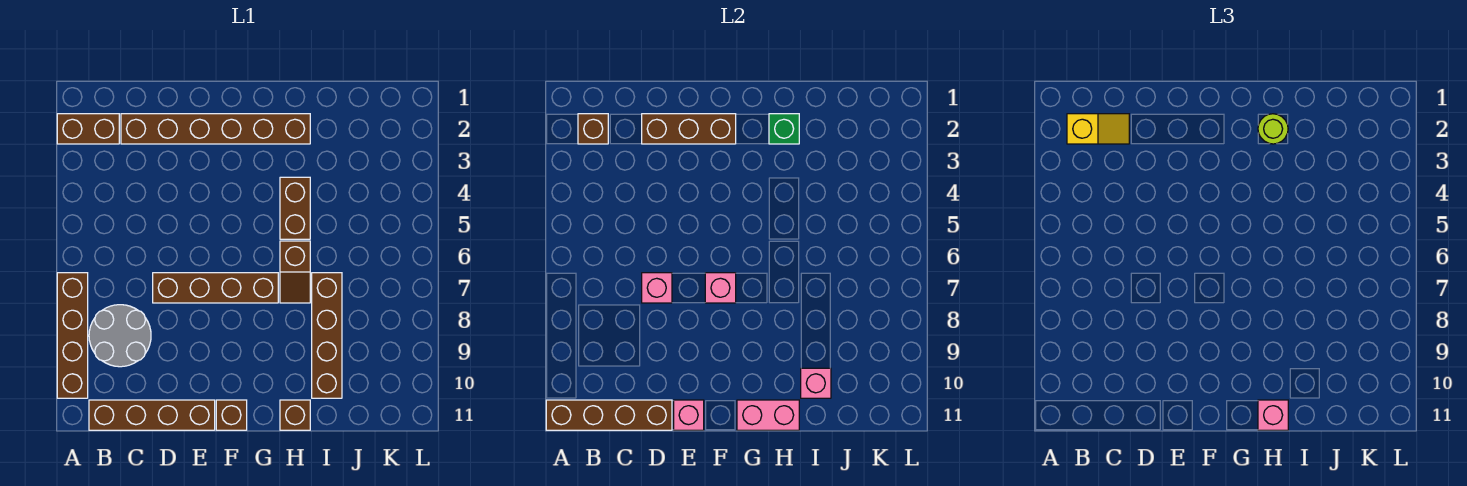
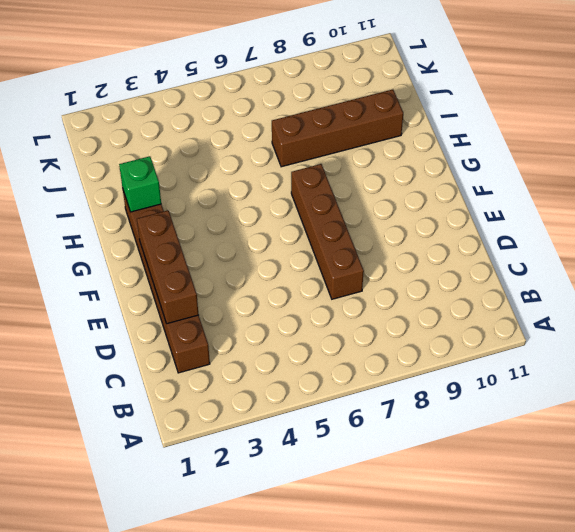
none -> brown 1x2 brick [57,114,119,144]
none -> brown 1x4 brick [57,273,88,398]
none -> grey 2x2 round brick [89,305,151,367]

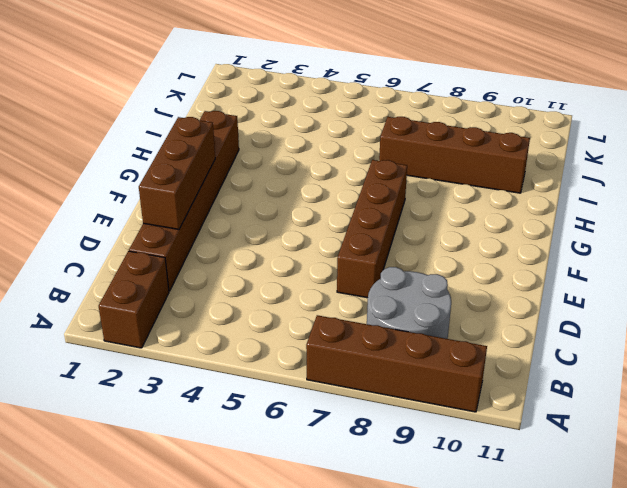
none -> brown 1x4 brick [89,400,215,430]
none -> brown 1x1 brick [216,400,247,430]
none -> brown 1x2 brick [280,177,310,239]

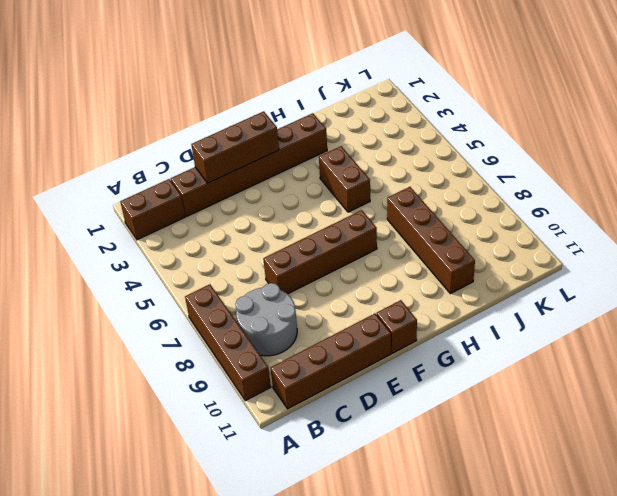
none -> brown 1x2 slope [280,241,310,303]
none -> brown 1x1 brick [280,400,310,430]
none -> brown 1x4 brick [546,400,672,430]

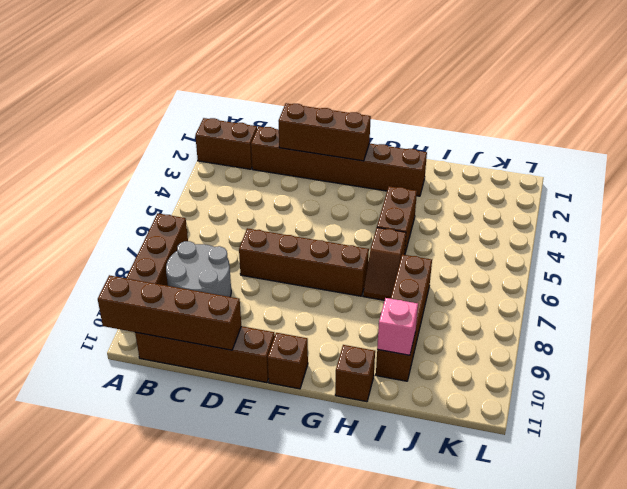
none -> brown 1x1 brick [578,114,608,144]
none -> pink 1x1 brick [642,273,672,303]
none -> pink 1x1 brick [674,400,704,430]

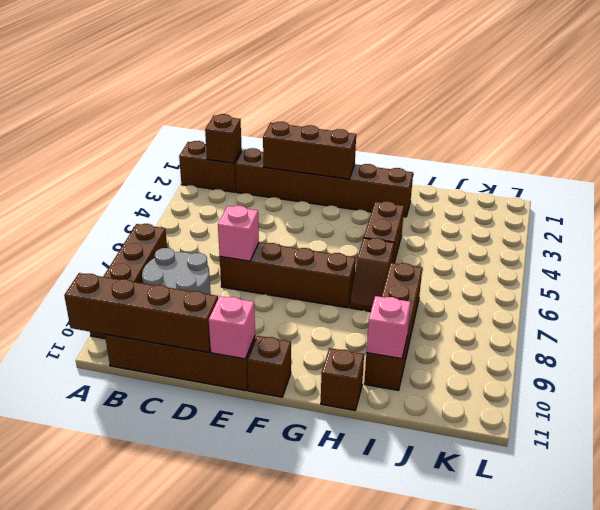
none -> pink 1x1 brick [705,273,736,303]
none -> pink 1x2 brick [737,400,799,430]
none -> green 1x1 brick [769,114,799,144]

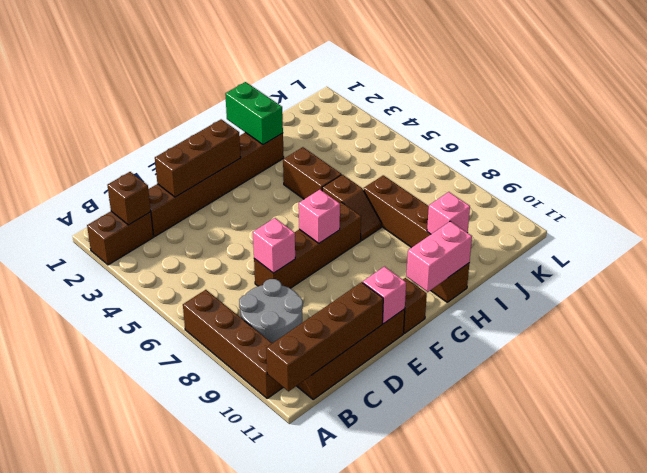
green 1x2 brick [225,82,283,145] -> green 1x1 brick [769,114,799,144]
none -> yellow 1x2 slope [1067,114,1129,144]
none -> lime 1x1 round brick [1258,114,1288,144]
none -> pink 1x1 brick [1258,400,1288,430]

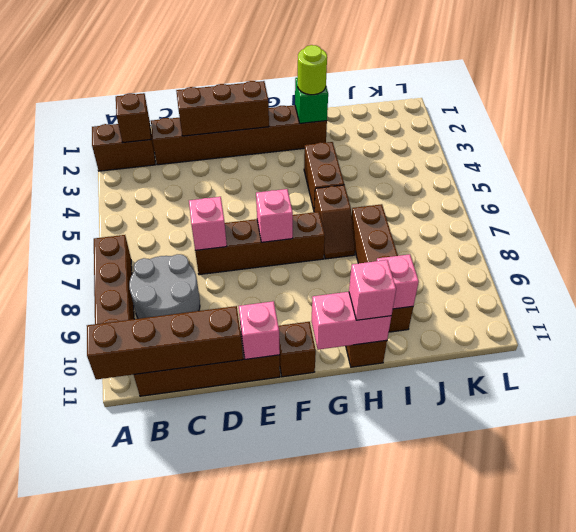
none -> yellow 1x2 slope [1067,114,1129,144]

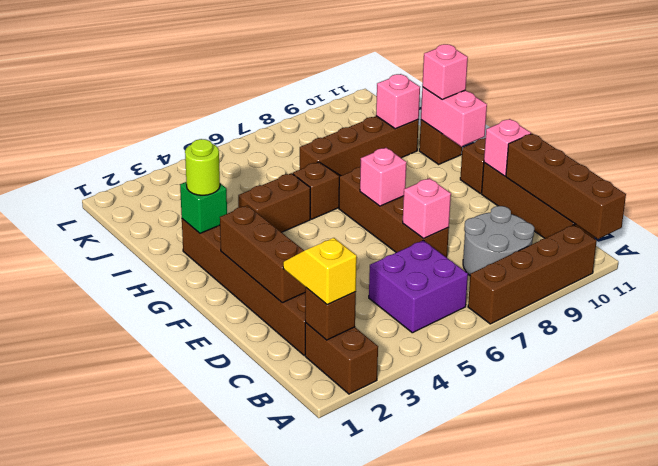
purple 2x2 brick [369,240,468,333] -> none

